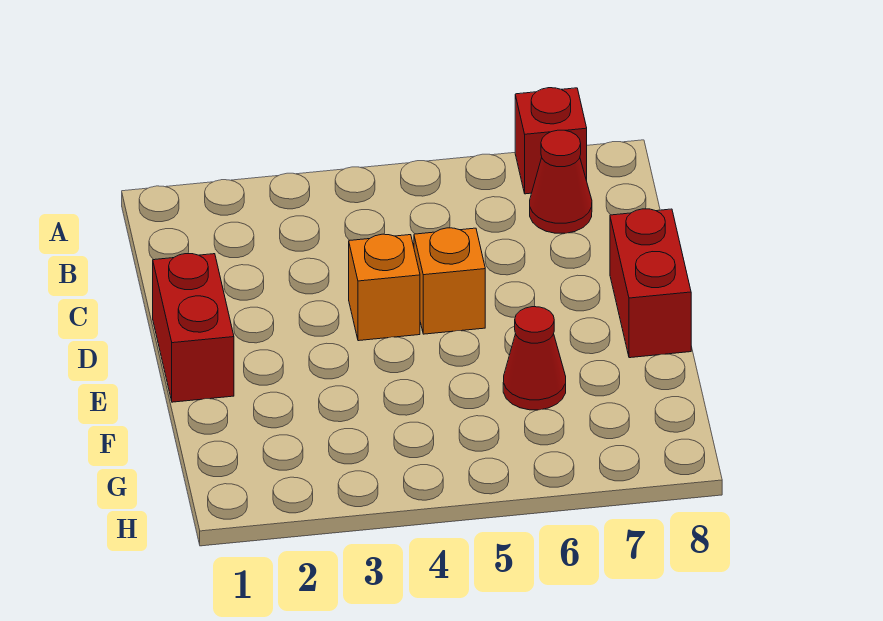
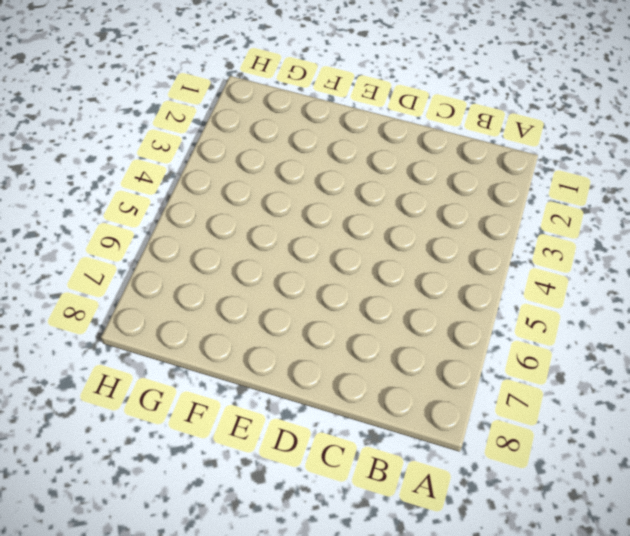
none -> red 1x1 brick [515,88,587,194]
none -> red 1x1 cone [530,130,592,233]

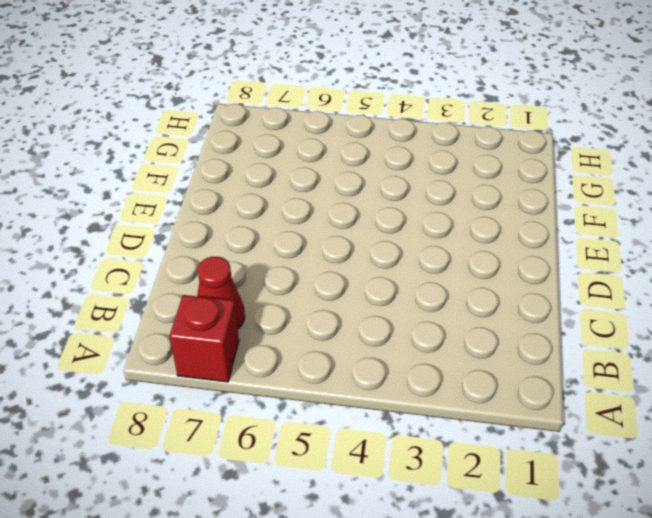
none -> red 1x2 brick [153,254,234,402]
none -> orange 1x1 brick [349,234,420,341]

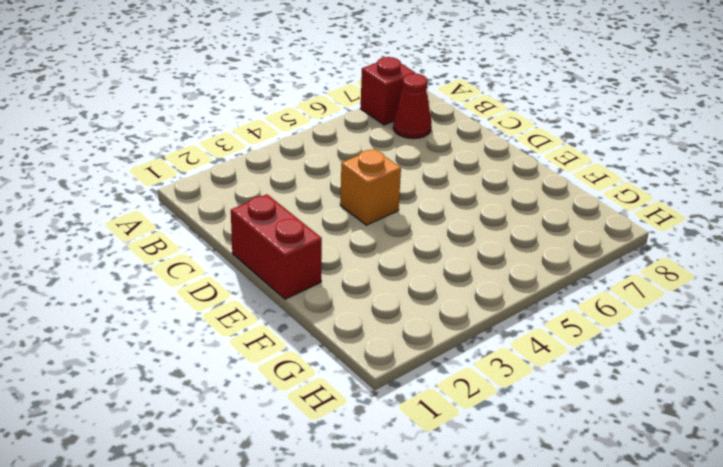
none -> orange 1x1 brick [414,228,485,334]
none -> red 1x2 brick [610,209,691,358]

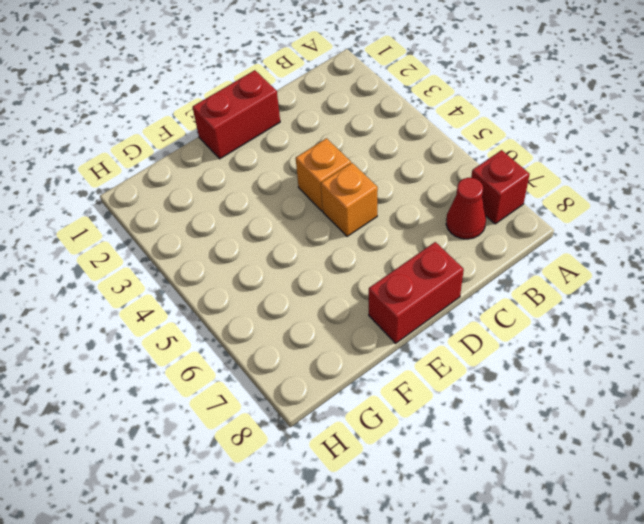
none -> red 1x1 cone [503,307,566,410]

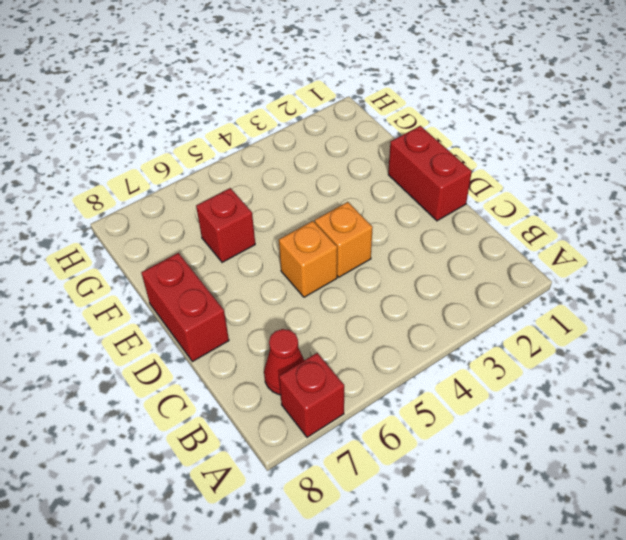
red 1x1 brick [196,188,255,262] -> red 1x1 cone [503,307,566,410]

